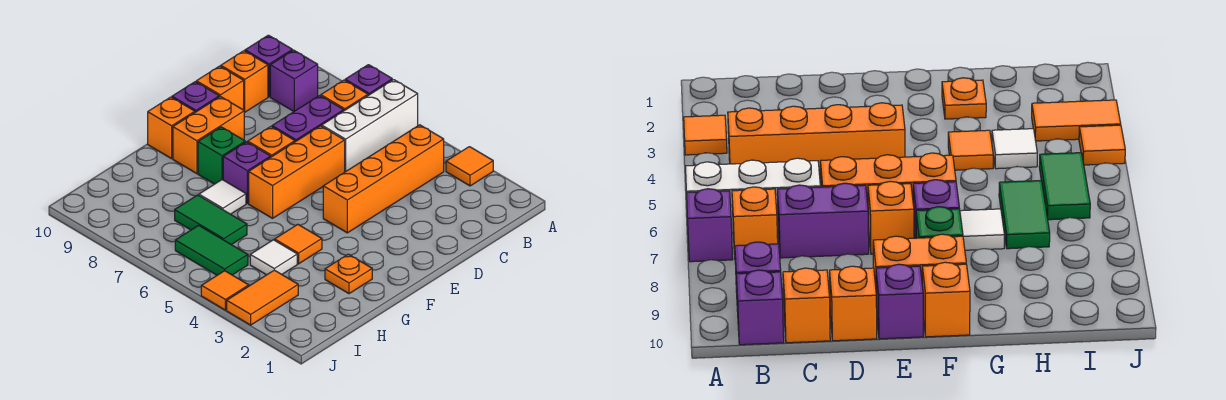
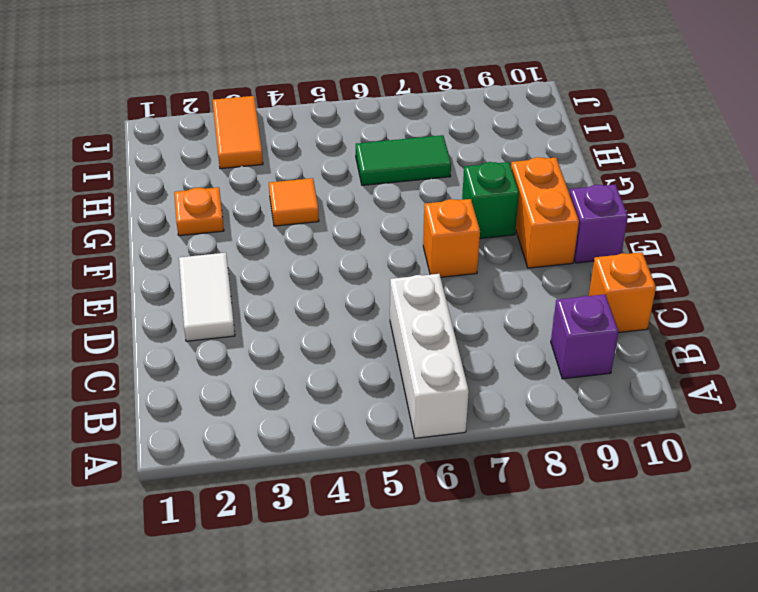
white 1x2 tile [179,253,235,341] -> none
none -> orange 1x1 tile [446,147,493,186]
none -> purple 1x1 brick [345,65,392,95]
none -> orange 1x4 brick [323,125,444,233]

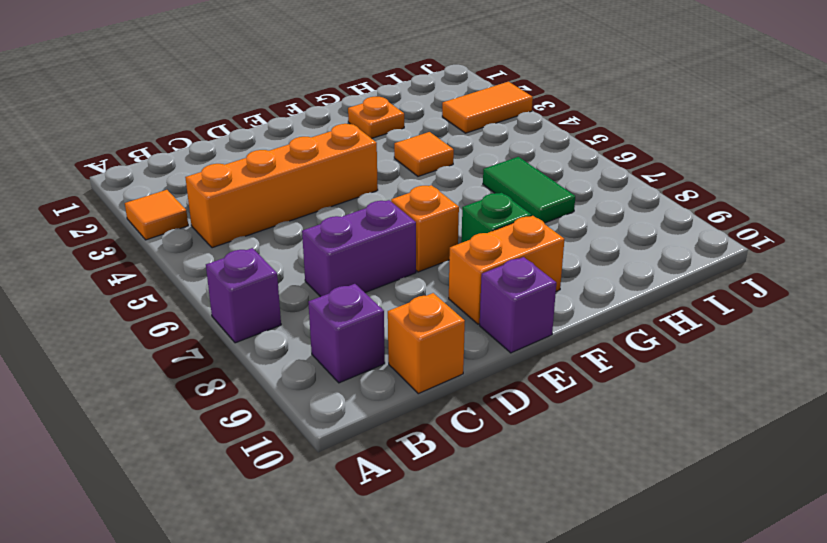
none -> white 1x3 brick [322,80,418,172]
none -> orange 1x1 brick [321,80,368,111]
none -> purple 1x1 brick [245,35,292,97]

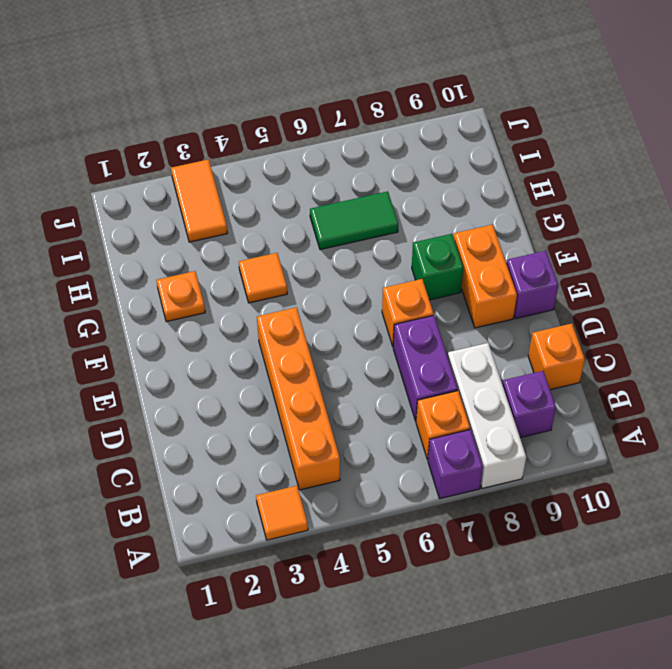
white 1x3 brick [448,343,526,488] -> white 1x3 brick moved to [322,80,418,172]
none -> purple 1x1 brick [245,35,292,97]
none -> orange 1x3 brick [249,126,345,218]
none -> orange 1x1 brick [196,66,244,110]

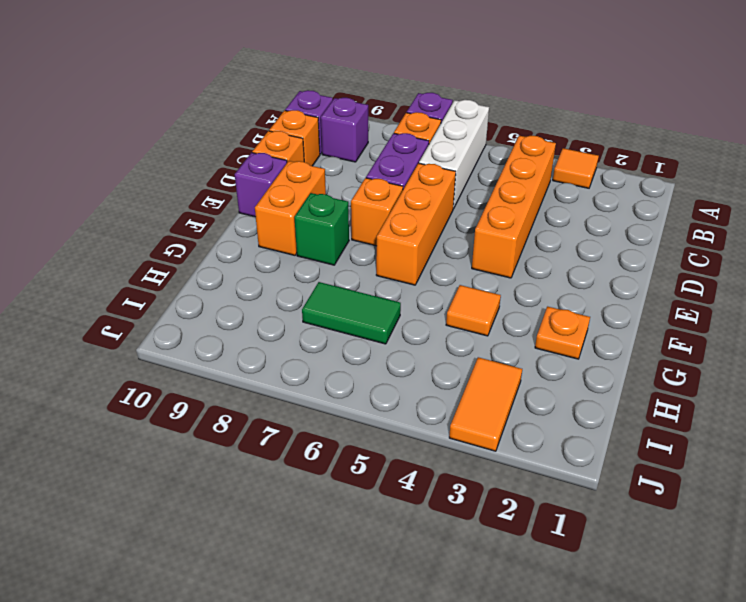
none -> purple 1x1 brick [223,142,271,203]
none -> orange 1x1 brick [148,97,195,159]
none -> white 1x1 tile [199,180,246,214]

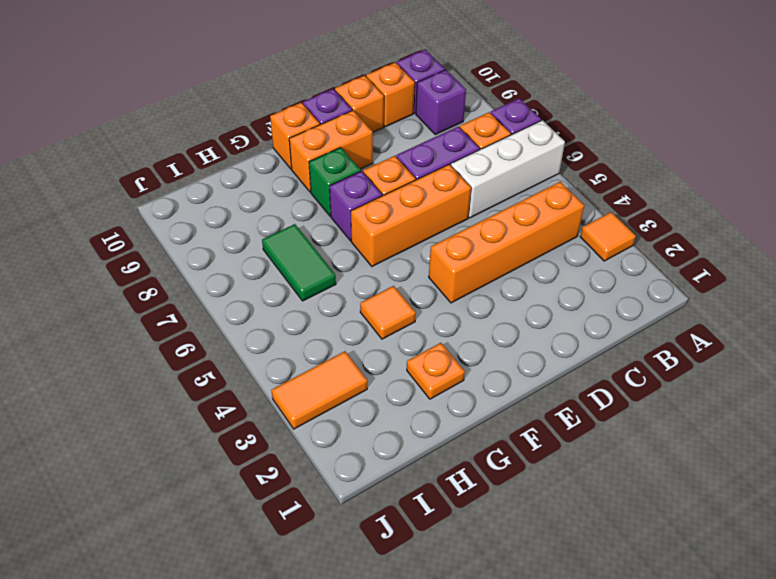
none -> white 1x1 tile [199,180,246,214]
none -> white 1x1 tile [250,240,297,275]
none -> green 1x2 tile [175,225,248,275]

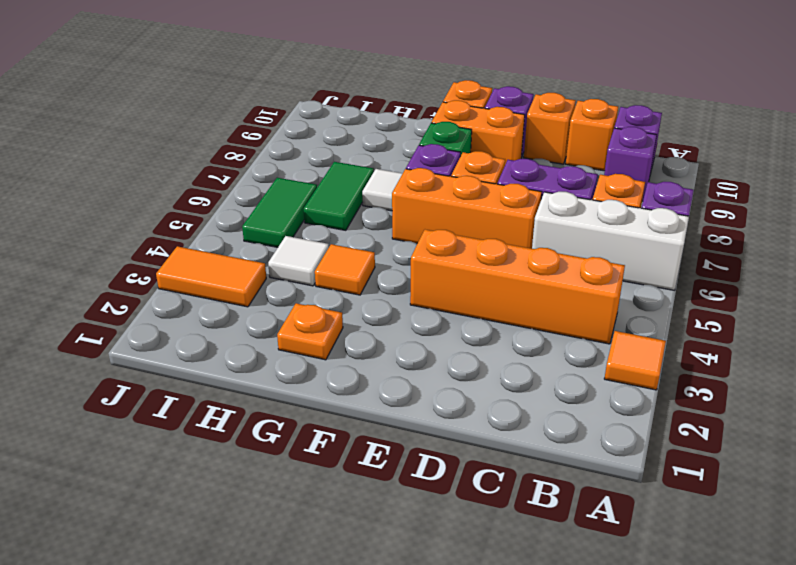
none -> orange 1x1 tile [201,271,249,310]

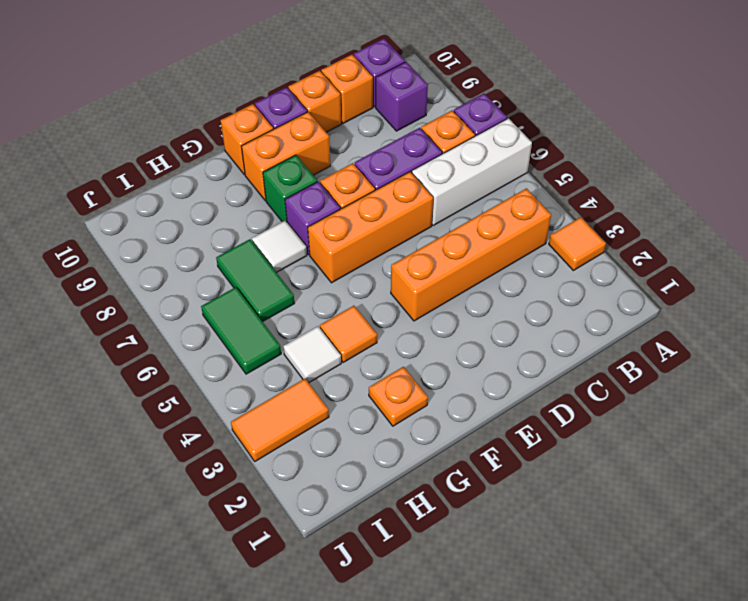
none -> orange 1x1 tile [201,271,249,310]

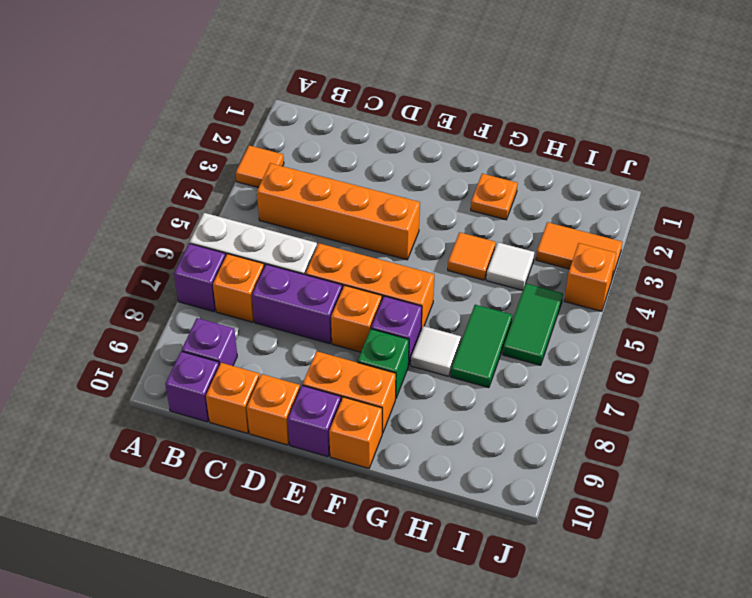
orange 1x1 brick [564,243,616,311] -> orange 1x1 tile [201,271,249,310]

